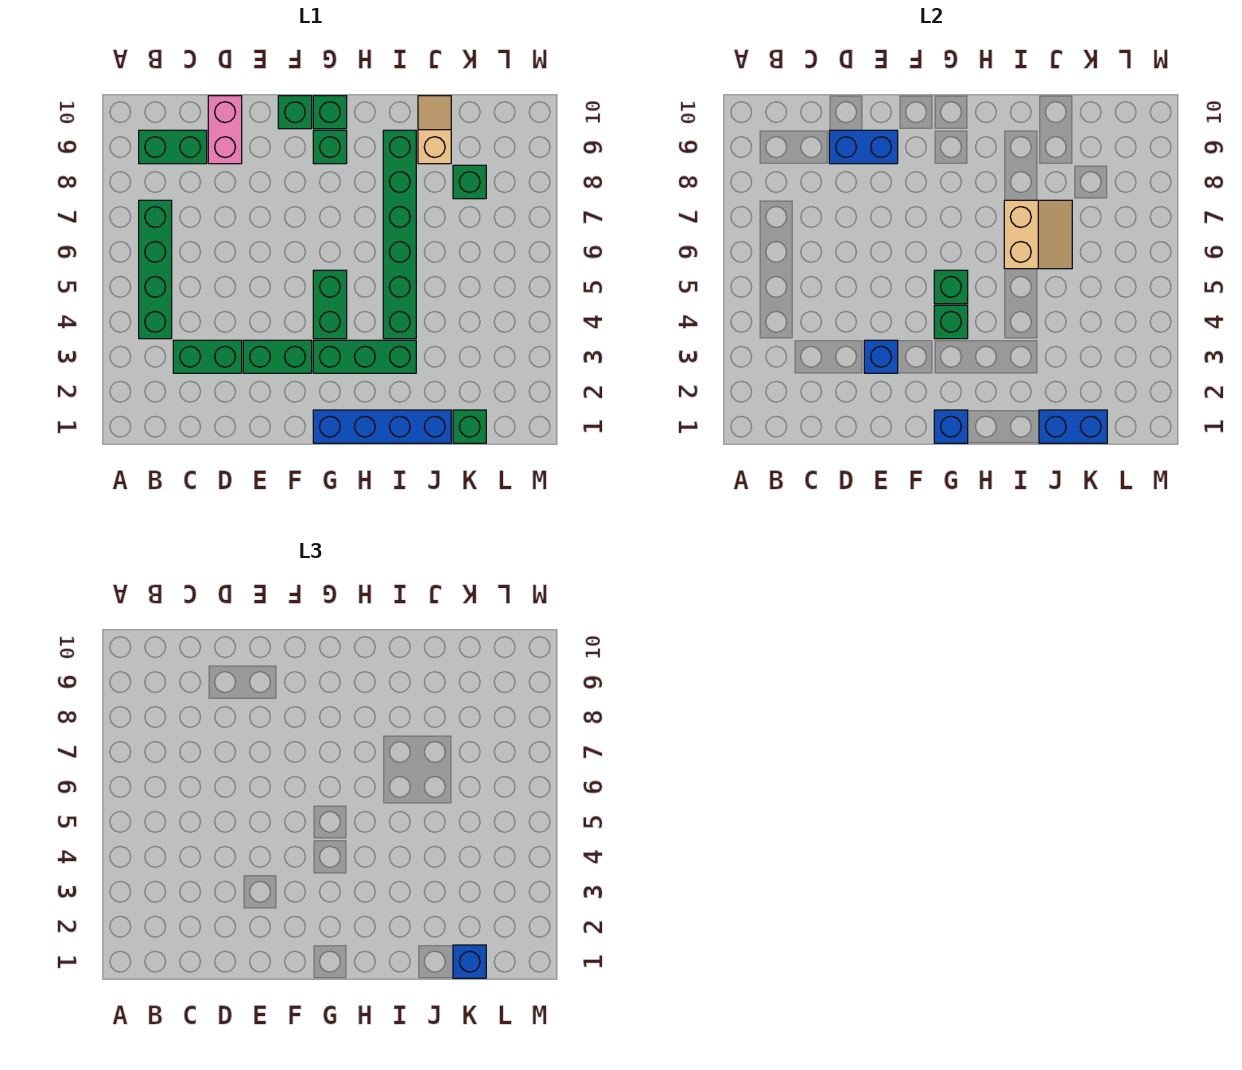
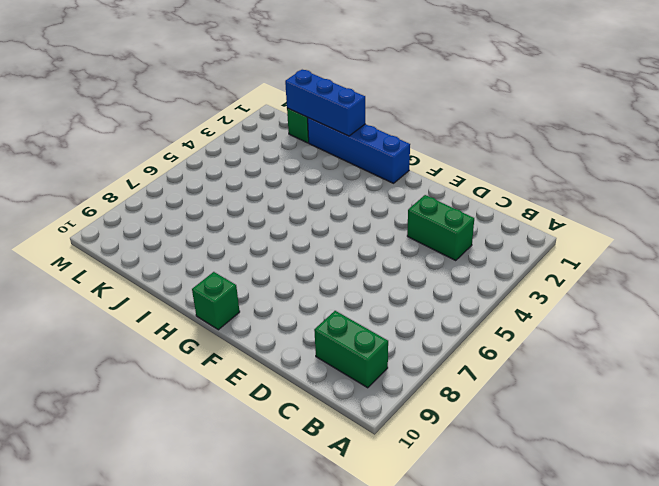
blue 1x3 brick [285,70,365,136] -> blue 1x2 brick [1039,410,1107,443]
none -> green 1x4 brick [139,200,172,339]
none -> pink 1x2 brick [208,96,242,164]
none -> green 1x2 brick [243,340,312,373]

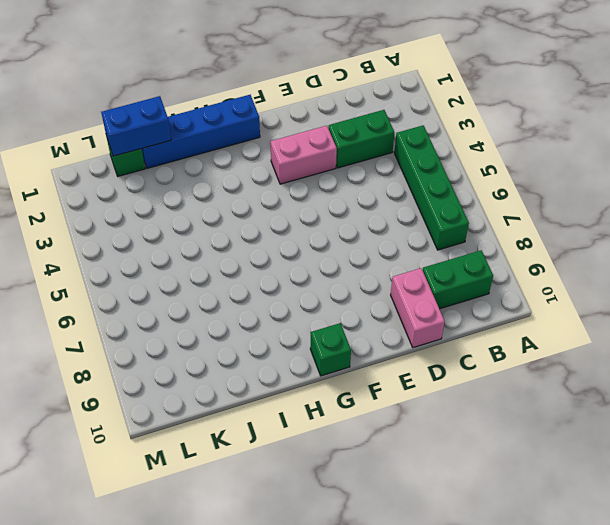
pink 1x2 brick [270,126,337,184] -> green 1x2 brick [243,340,312,373]
none -> green 1x1 brick [278,96,312,129]
none -> green 1x3 brick [313,340,416,373]
none -> green 1x2 brick [313,270,347,339]

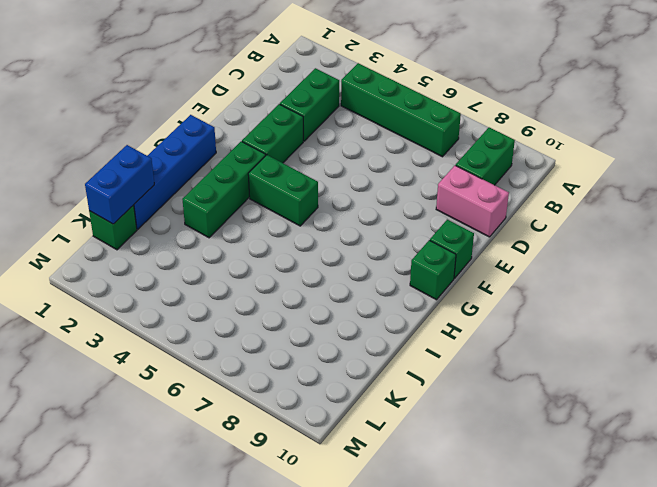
none -> green 1x1 brick [313,130,347,164]
none -> green 1x6 brick [383,130,416,339]
none -> tan 1x2 slope [418,96,451,164]

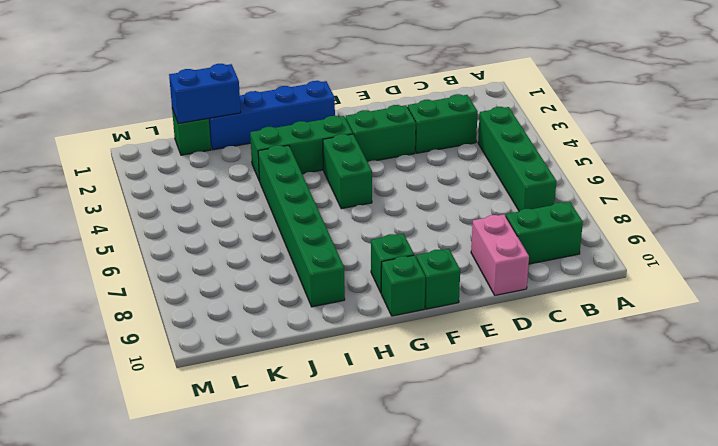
none -> tan 1x2 slope [418,96,451,164]
none -> green 1x1 brick [453,165,486,199]
none -> blue 1x2 brick [829,130,898,164]

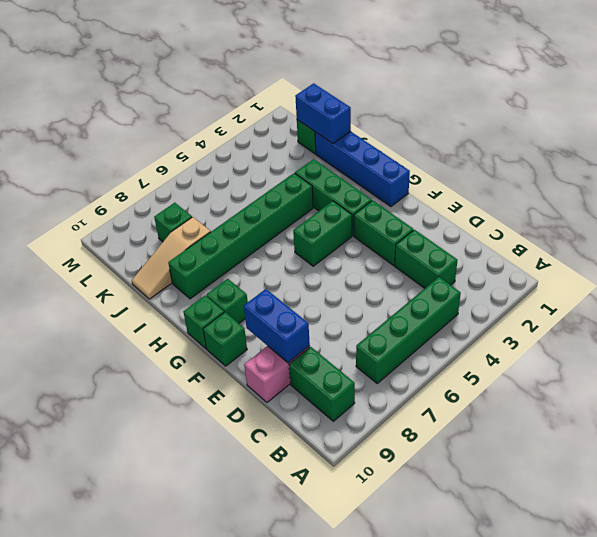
tan 1x3 slope [132,217,211,299] -> tan 1x2 slope [418,96,451,164]
none -> blue 1x1 brick [864,340,898,373]
none -> blue 1x1 brick [934,410,968,443]
none -> green 1x1 brick [934,305,968,339]

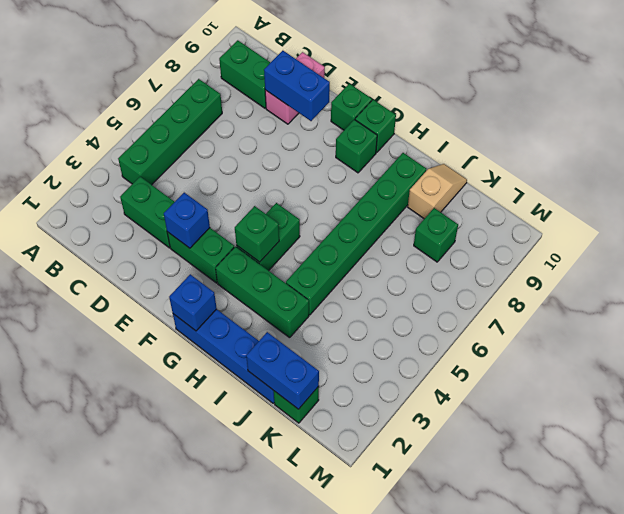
none -> green 1x1 brick [934,270,968,304]
none -> tan 2x2 slope [1004,200,1072,269]
none -> blue 1x1 brick [453,945,486,978]

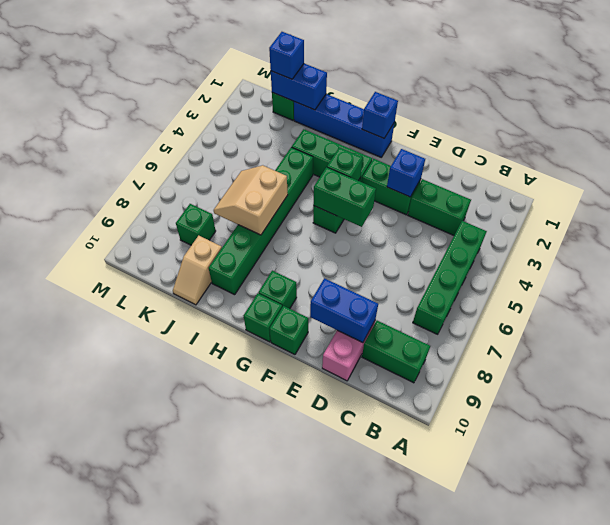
green 1x2 brick [313,167,376,227] -> green 1x1 brick [934,270,968,304]

